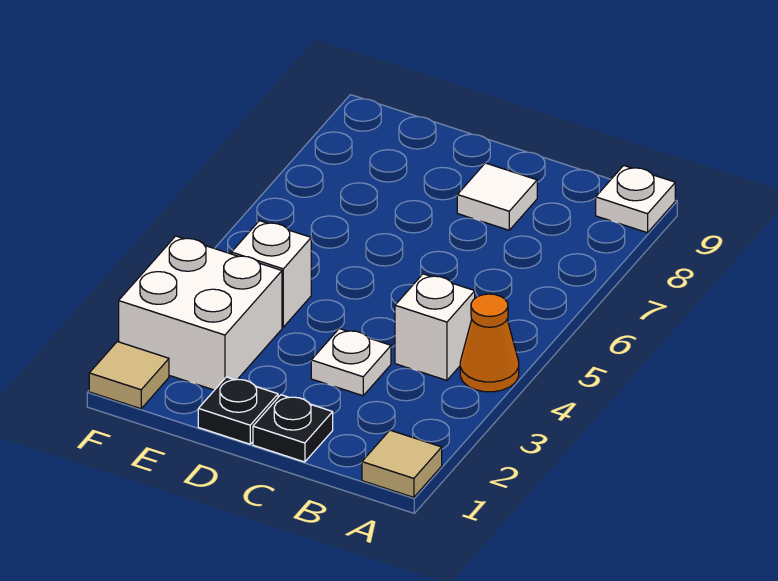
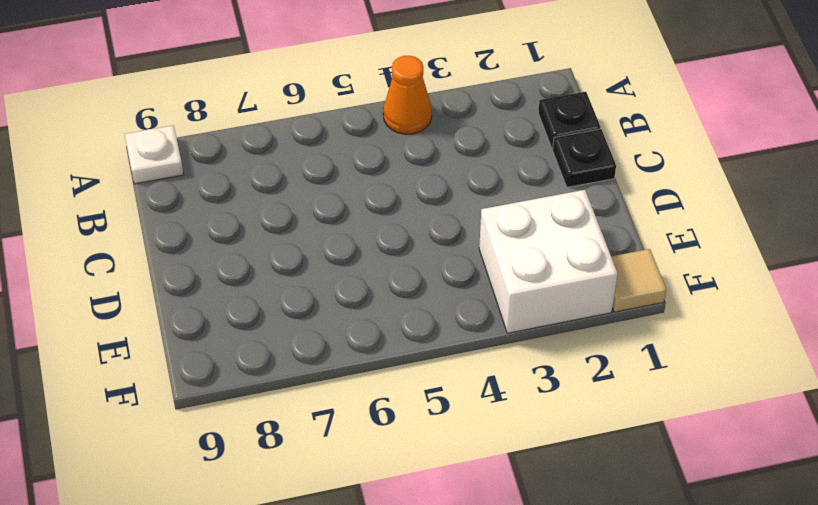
black 1x1 plate [538,92,601,149] -> black 1x1 plate moved to [198,377,278,444]
none -> tan 1x1 tile [362,430,442,497]
none -> white 1x1 brick [395,274,475,380]

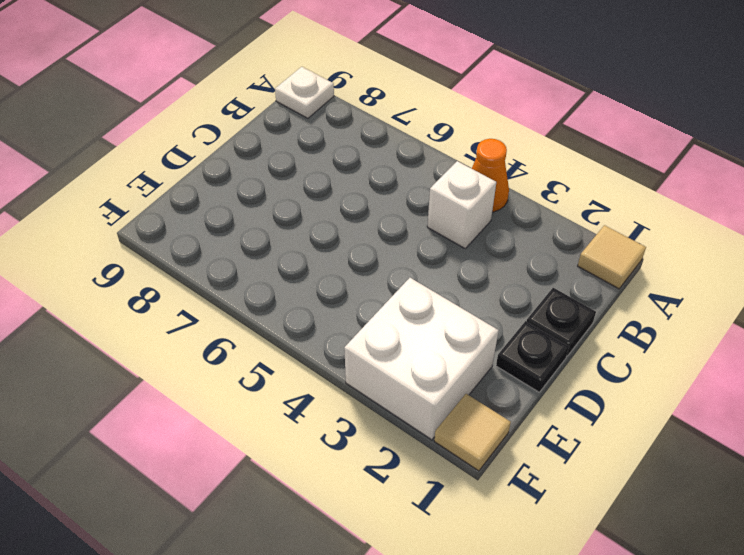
none -> white 1x1 plate [311,328,391,396]
none -> white 1x1 tile [457,163,537,230]

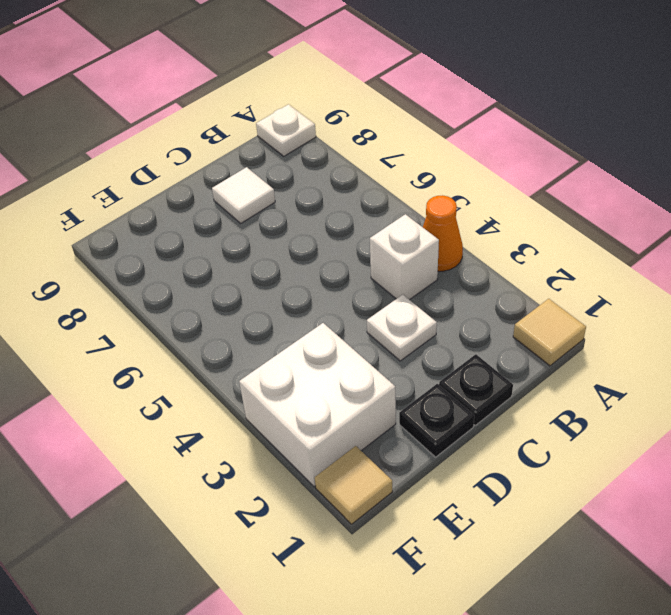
none -> white 1x1 brick [232,221,311,327]

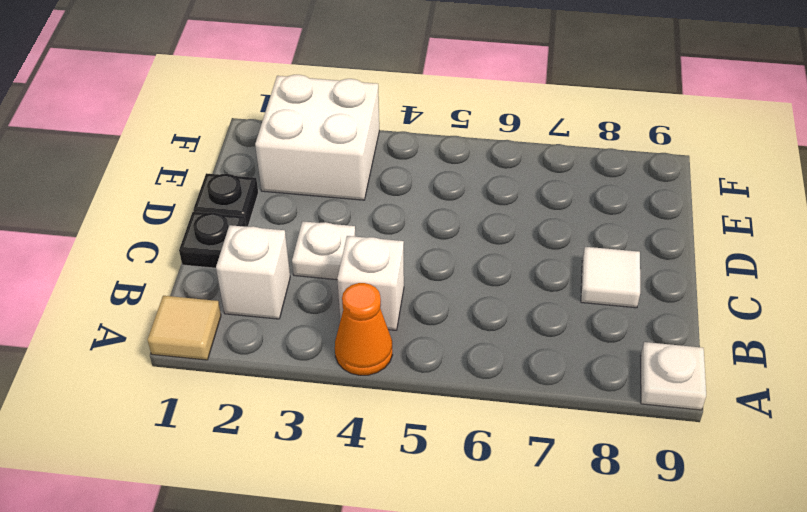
white 1x1 brick [216,225,290,319] -> white 1x1 brick moved to [232,221,311,327]
none -> tan 1x1 tile [89,342,169,409]

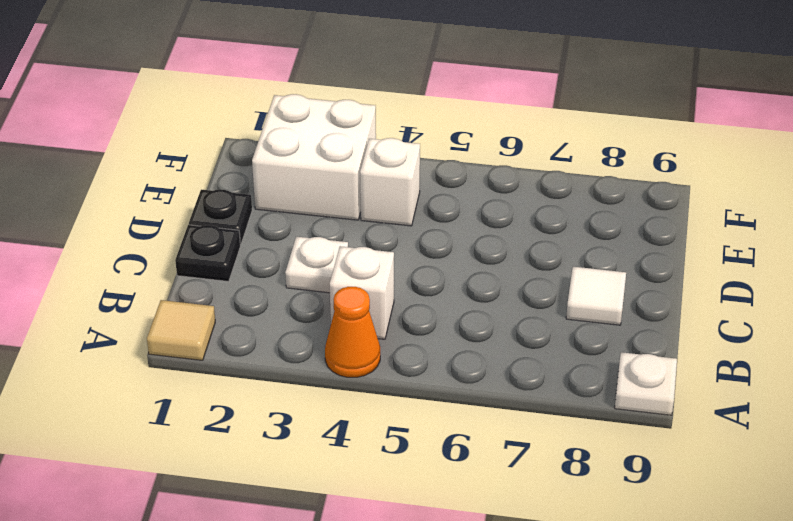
none -> tan 1x1 tile [89,342,169,409]

